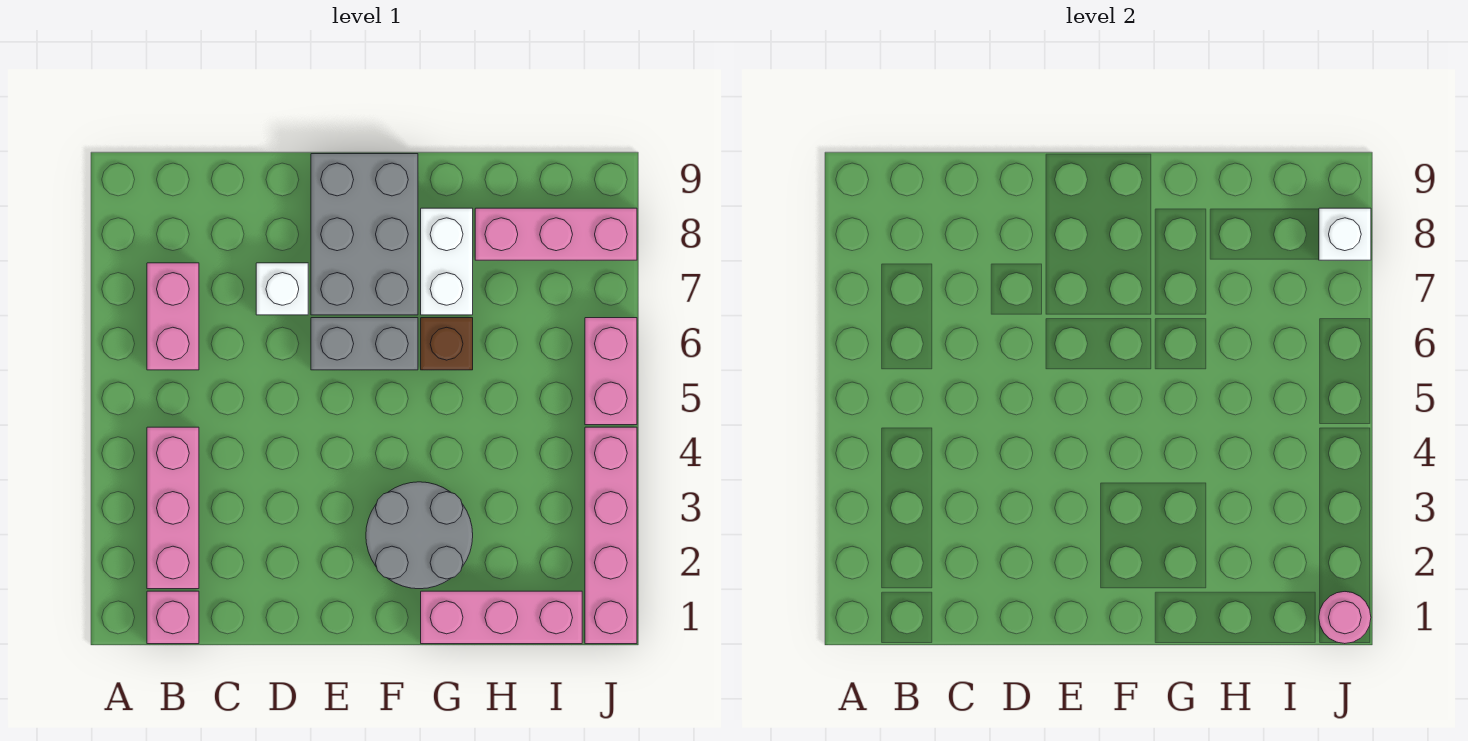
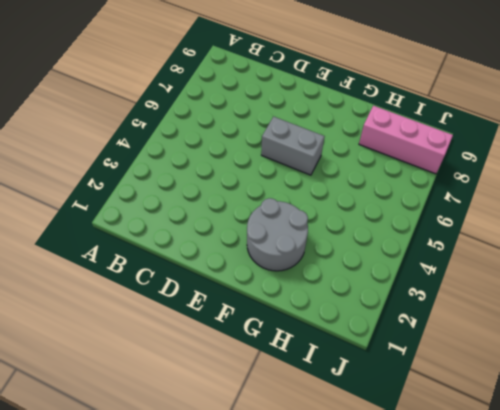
none -> pink 1x1 brick [147,591,199,644]
none -> pink 1x3 brick [147,427,199,589]
none -> pink 1x2 brick [147,263,199,370]

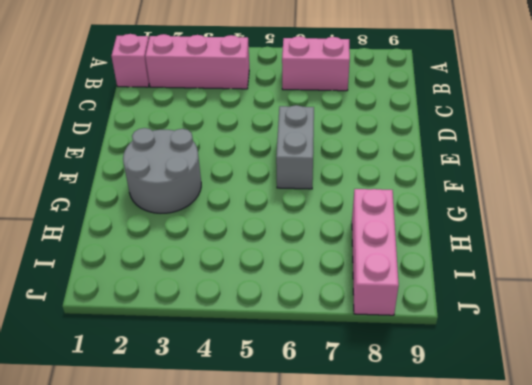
none -> white 1x1 brick [256,263,308,315]
none -> grey 2x3 brick [311,154,418,315]
none -> pink 1x3 brick [421,591,582,644]

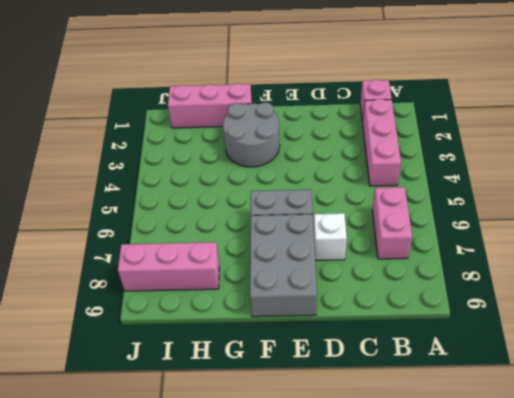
none -> brown 1x1 brick [421,318,473,370]
none -> white 1x2 brick [421,208,473,315]
none -> pink 1x4 brick [585,427,637,644]

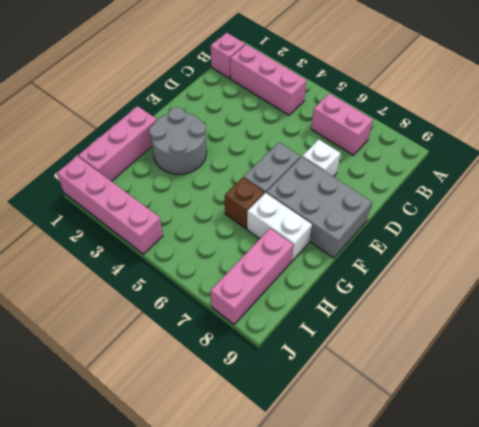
none -> pink 1x2 brick [585,318,637,425]
none -> pink 1x1 round brick [1319,592,1371,644]
none -> white 1x1 brick [1319,208,1371,260]

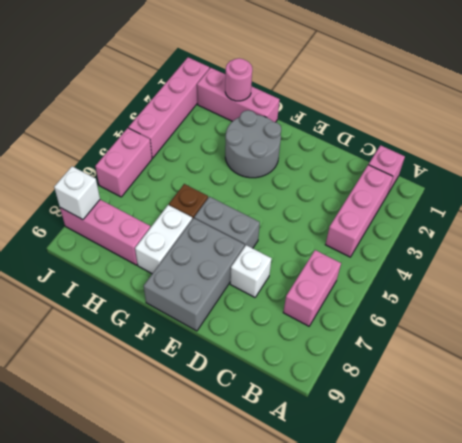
pink 1x1 round brick [225,58,252,101] -> pink 1x1 round brick moved to [1319,592,1371,644]

